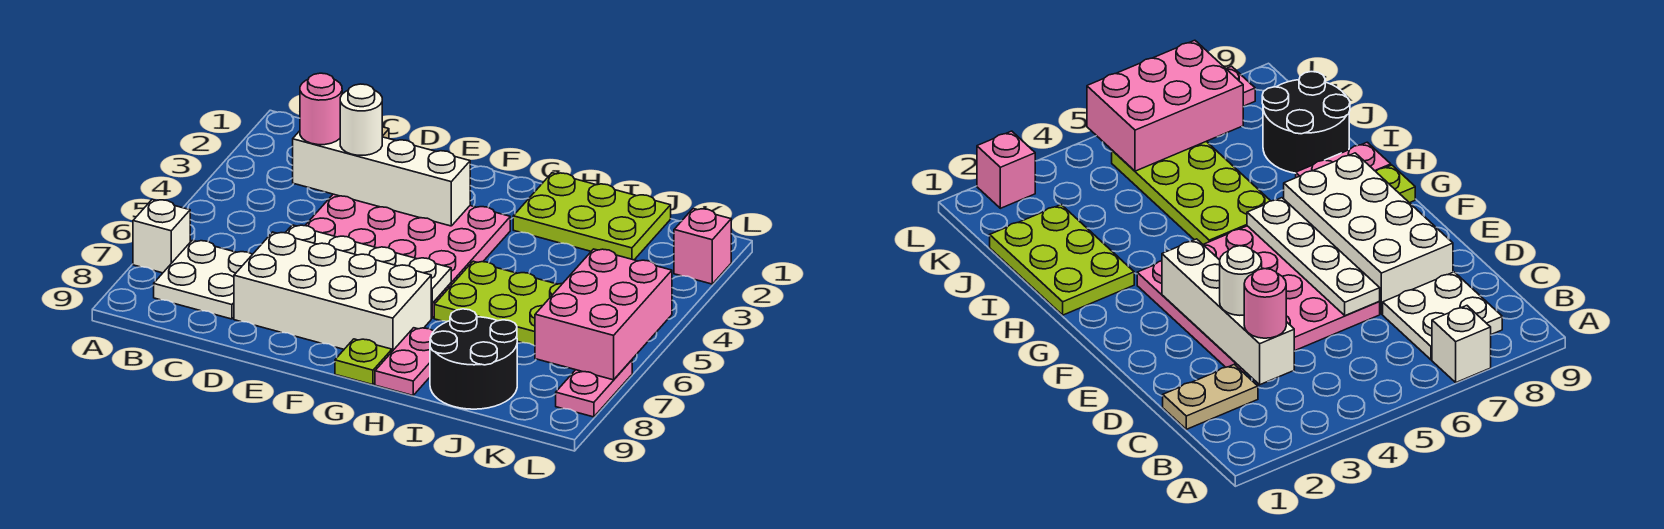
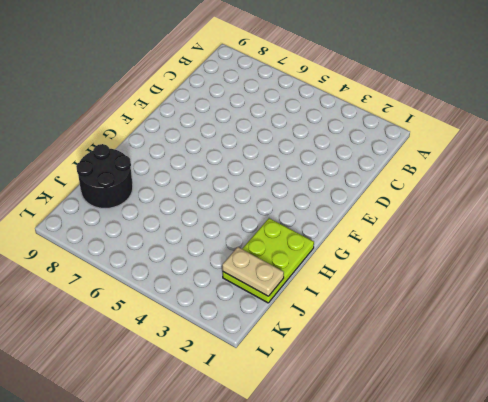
tan 1x2 plate [222,247,284,296] -> tan 1x2 plate moved to [1163,365,1258,429]
none -> white 1x1 brick [133,200,190,273]
none -> white 2x2 plate [154,240,252,319]
none -> pink 4x4 plate [305,194,510,318]

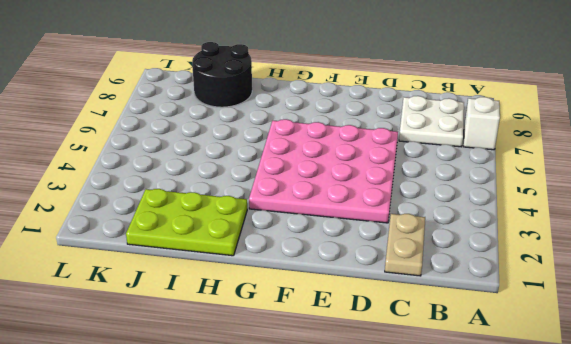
none -> white 2x4 brick [234,232,432,351]
none -> lime 1x1 plate [335,339,392,385]
none -> lime 2x4 plate [434,261,563,346]

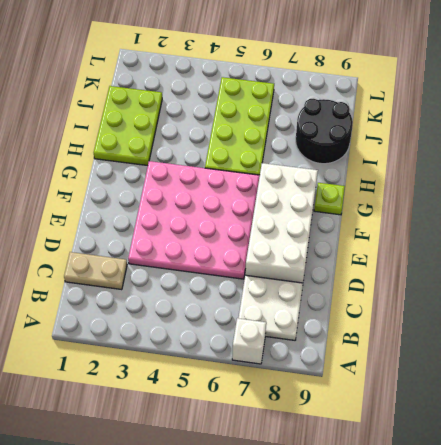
none -> pink 1x2 plate [375,328,434,395]
none -> pink 1x1 brick [674,209,731,284]
none -> pink 1x2 plate [556,360,632,417]

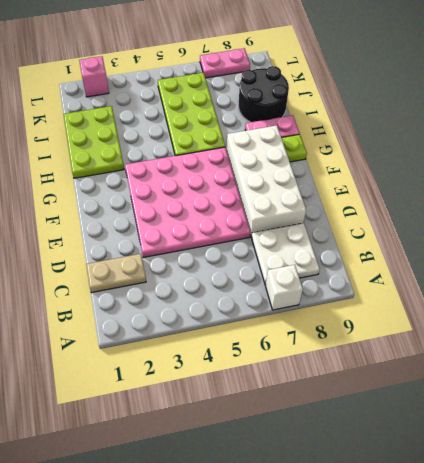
none -> white 1x4 brick [293,131,470,226]
none -> white 1x4 plate [286,225,451,303]
none -> pink 2x3 brick [535,249,672,380]

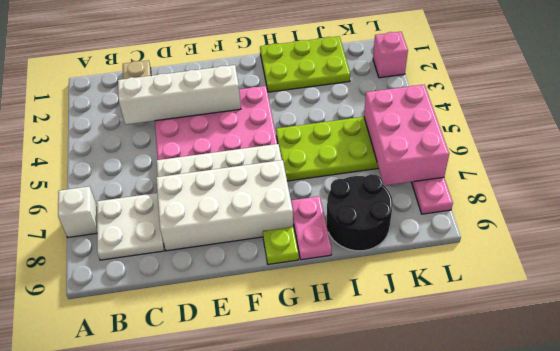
none -> pink 1x1 round brick [300,73,342,145]
none -> white 1x1 round brick [340,84,382,155]

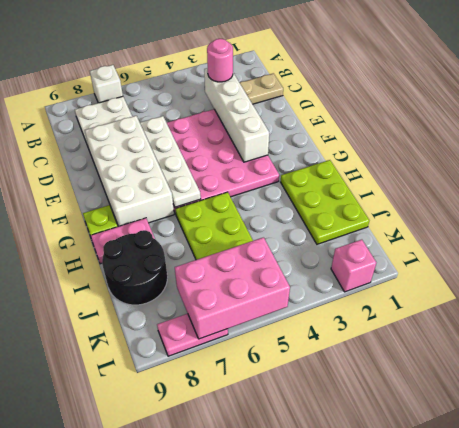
none -> white 1x1 round brick [340,84,382,155]

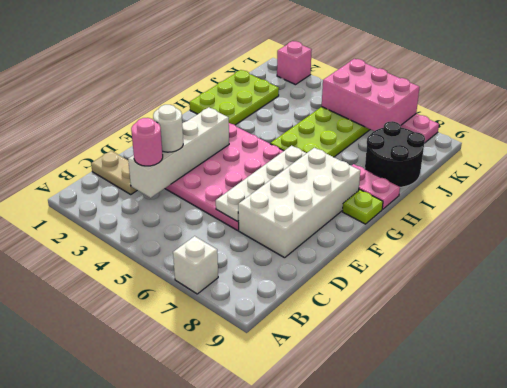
none -> white 2x2 plate [154,240,252,319]

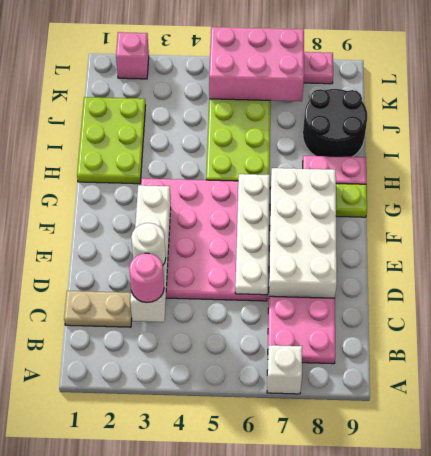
pink 2x2 plate [268,296,335,364] -> white 2x2 plate [154,240,252,319]

